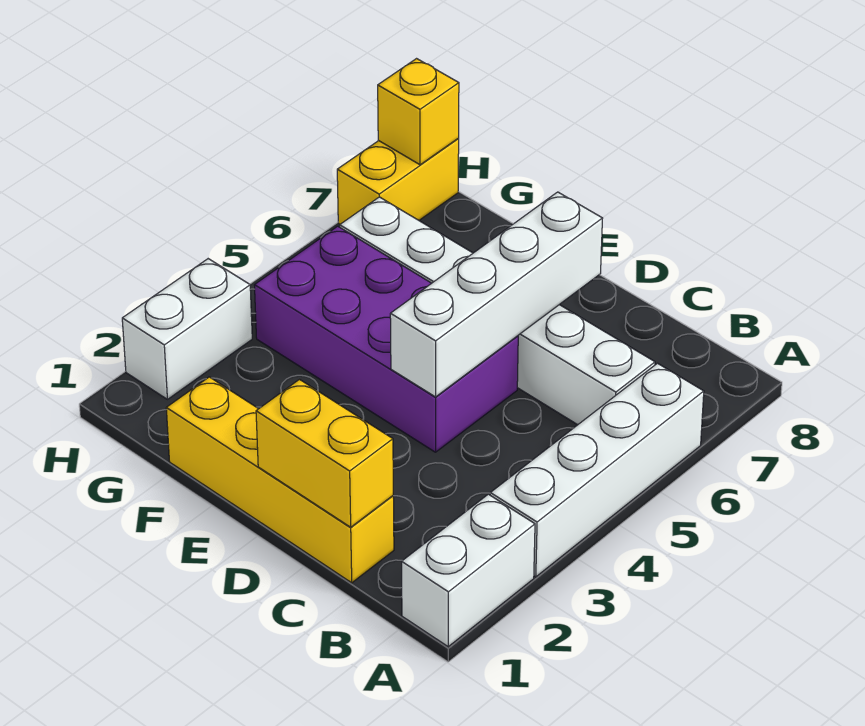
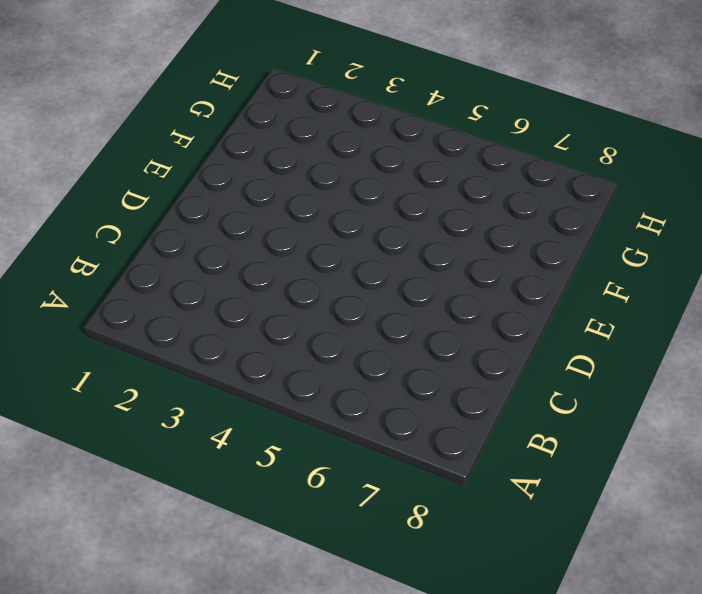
none -> white 1x2 brick [402,494,535,647]
none -> white 1x4 brick [490,363,704,577]

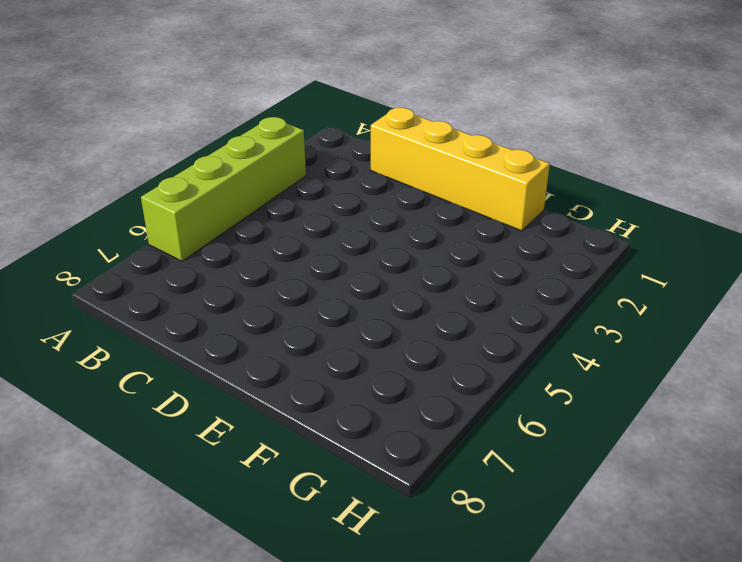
lime 1x4 brick [141,117,306,261] -> white 1x4 brick [490,363,704,577]
none -> white 1x2 brick [402,494,535,647]
none -> white 1x6 brick [340,197,655,425]

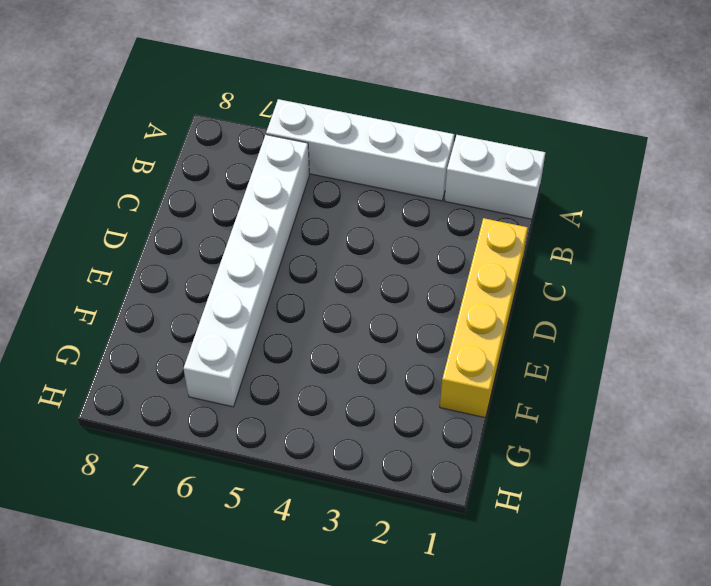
none -> purple 2x4 brick [255,226,518,452]
none -> white 1x2 brick [122,259,252,399]

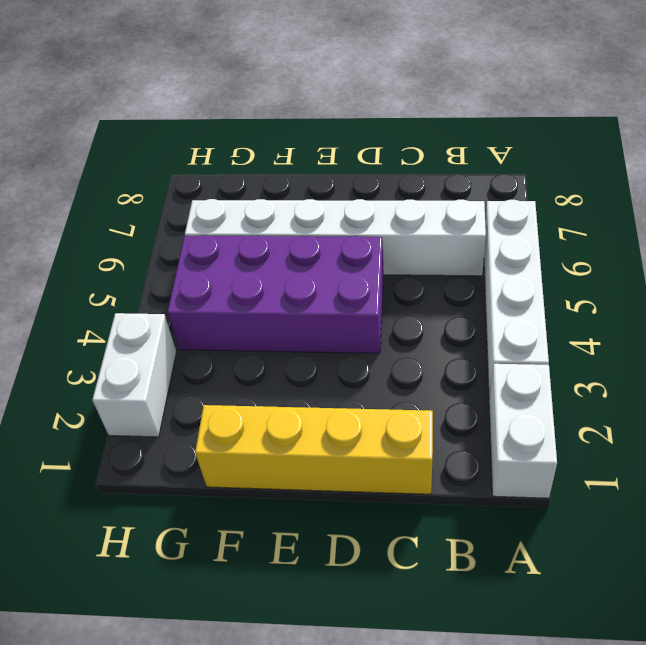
none -> yellow 1x2 brick [337,139,459,224]
none -> yellow 1x2 brick [256,380,393,527]

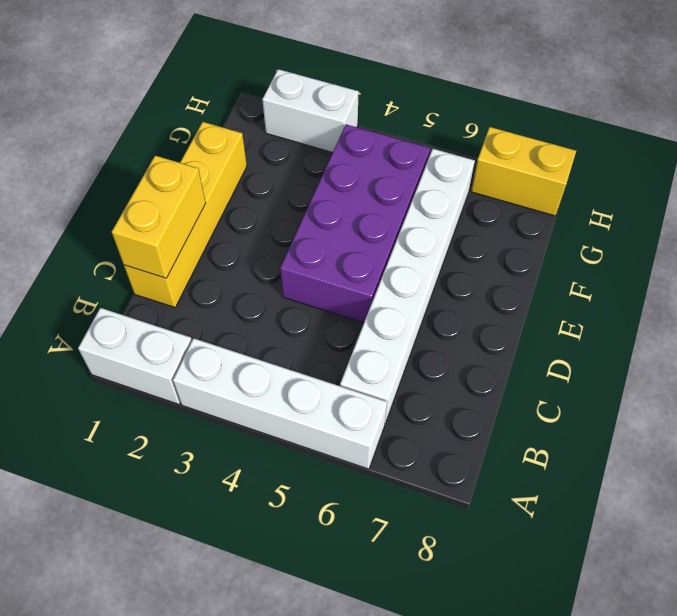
none -> white 1x4 brick [390,192,603,397]
none -> yellow 1x1 brick [378,59,459,165]

